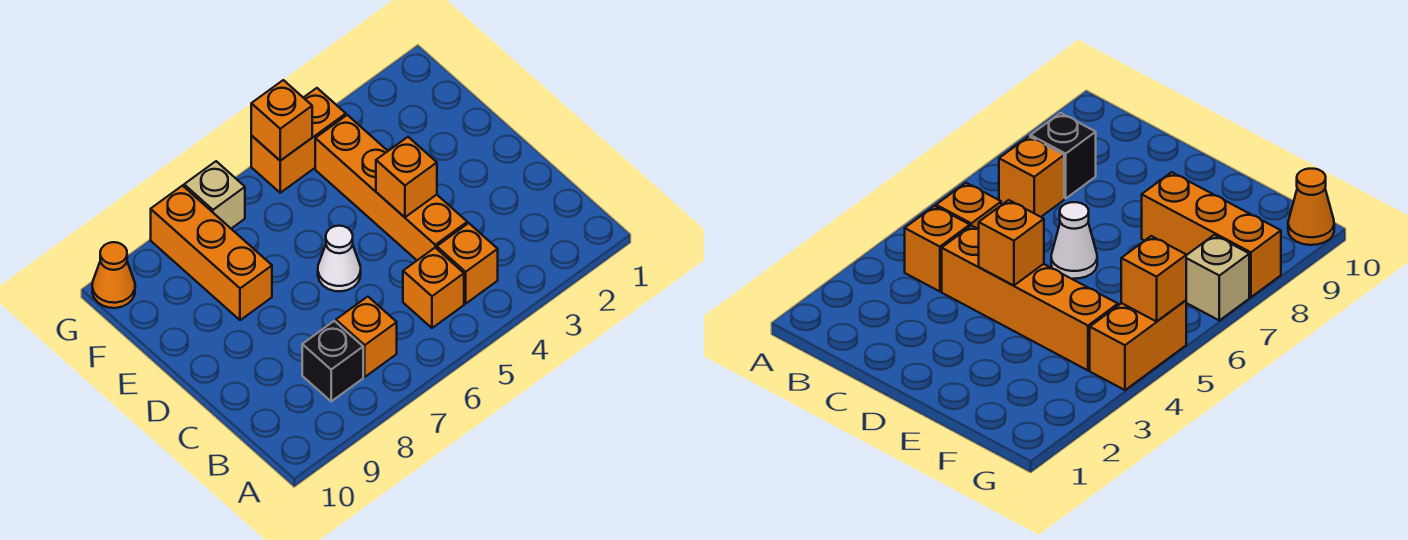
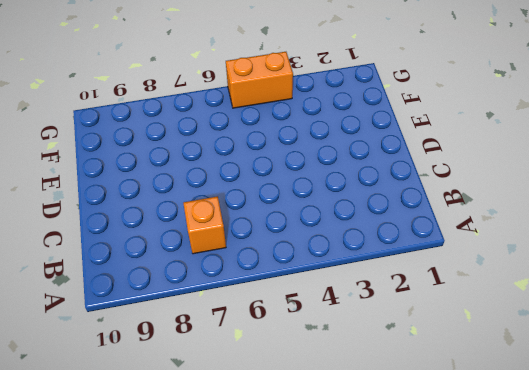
none -> orange 1x1 brick [437,223,498,304]
none -> orange 1x1 brick [403,248,464,328]
none -> black 1x1 brick [302,321,363,401]

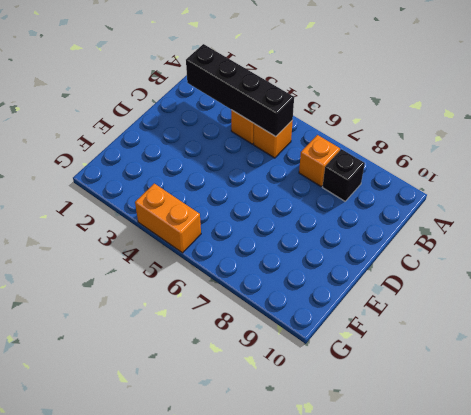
black 1x4 brick [186,44,294,137] -> none
none -> orange 1x4 brick [315,115,467,260]
none -> white 1x1 cone [318,226,361,291]
none -> orange 1x3 brick [151,186,272,320]

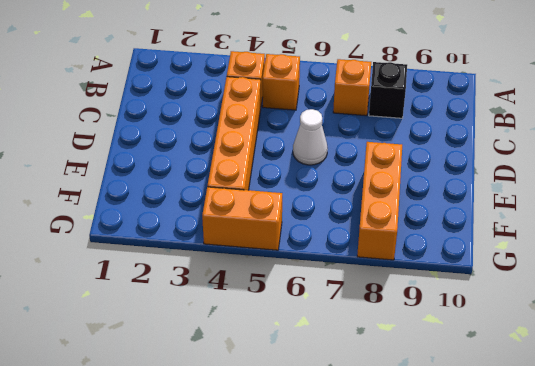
none -> tan 1x1 brick [184,161,245,229]
none -> orange 1x1 cone [92,242,135,308]
none -> orange 1x1 brick [376,137,437,217]

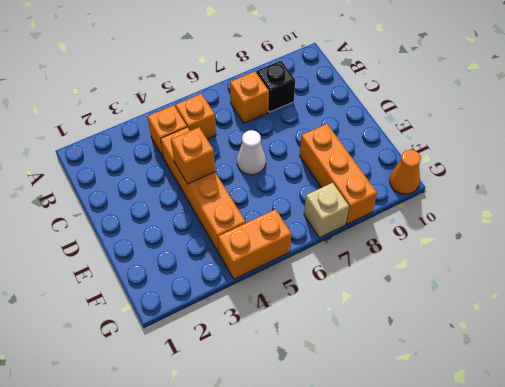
none -> orange 1x1 brick [251,80,312,161]

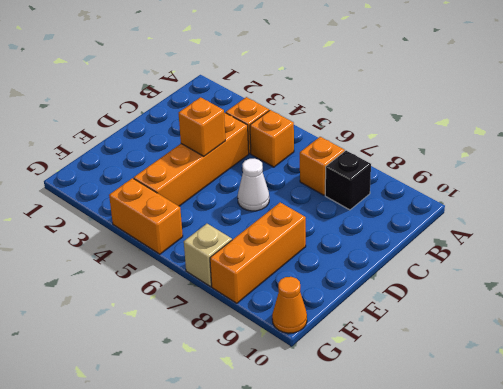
none -> orange 1x1 brick [251,80,312,161]

